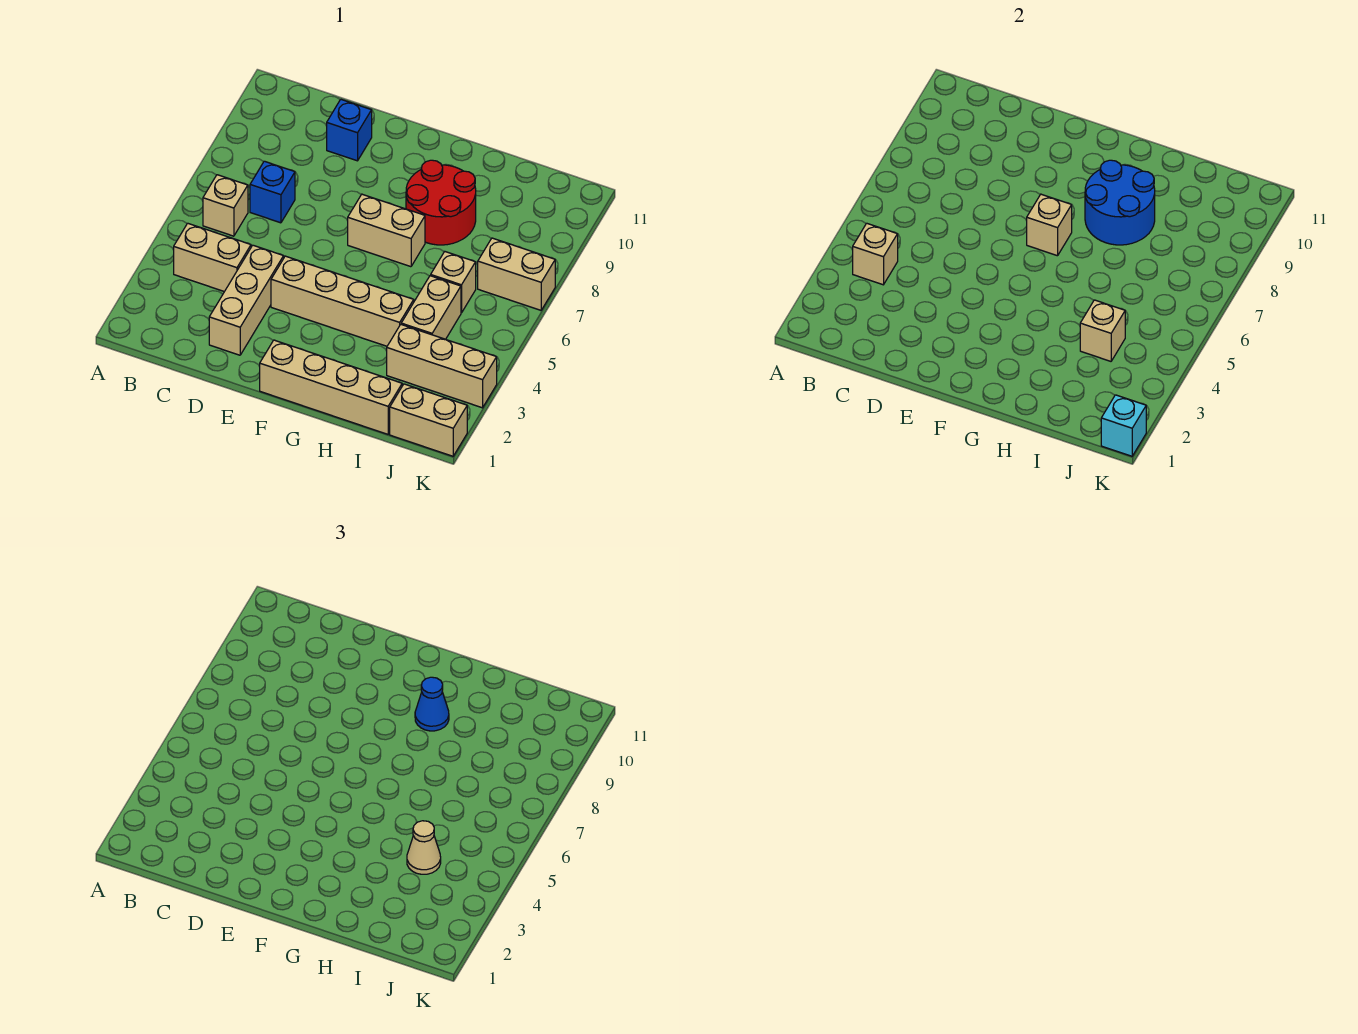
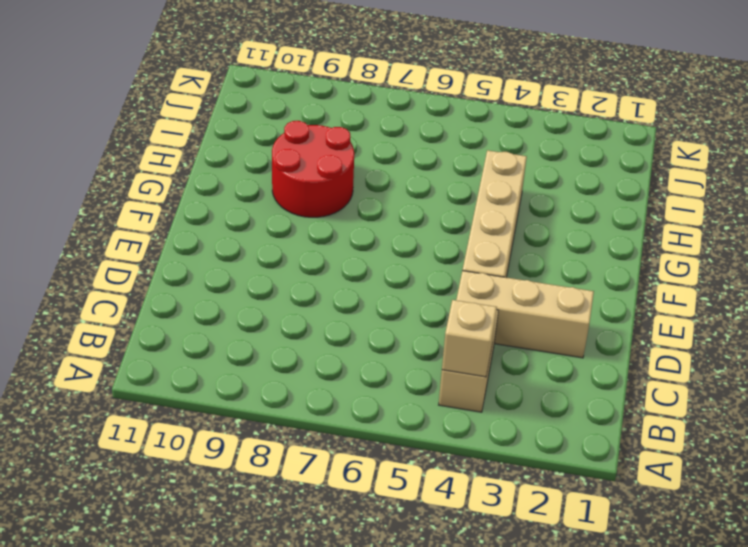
none -> tan 1x1 brick [203,175,248,236]
none -> blue 1x1 brick [250,161,295,223]
none -> blue 1x1 brick [327,100,372,161]

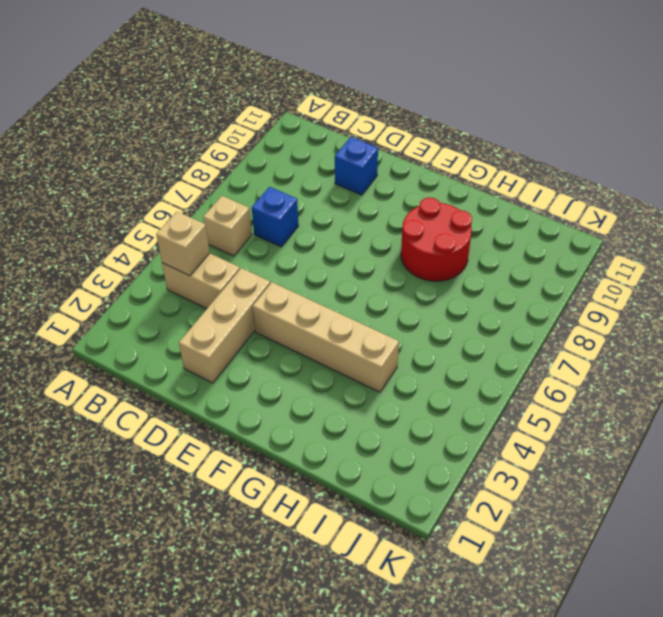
none -> tan 1x4 brick [260,340,402,434]
none -> tan 1x2 brick [348,194,425,267]
none -> tan 1x3 brick [387,325,497,408]

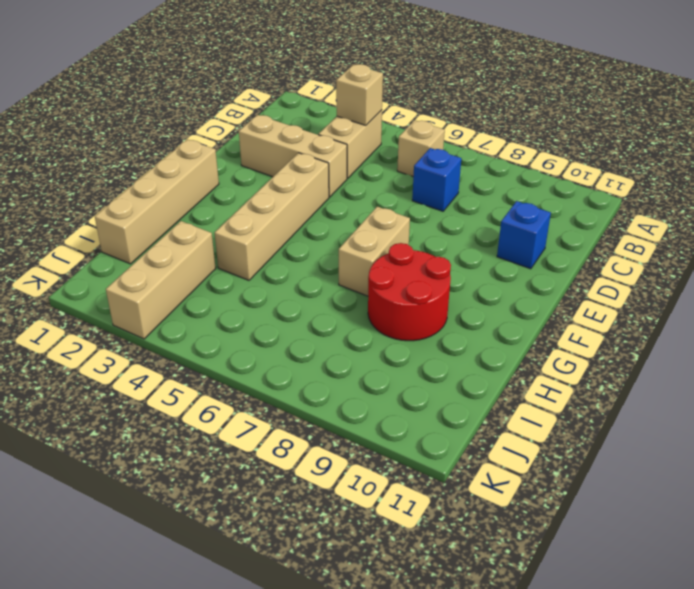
none -> tan 1x2 brick [401,276,461,339]
none -> tan 1x1 brick [431,252,476,313]
none -> tan 1x2 brick [390,384,467,456]

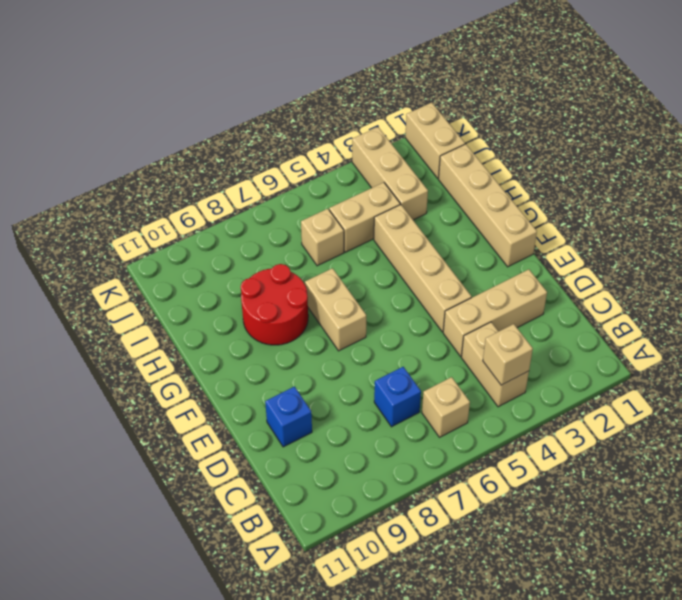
none -> tan 1x2 brick [478,238,555,310]
none -> tan 1x1 brick [1027,194,1072,256]
none -> blue 2x2 round brick [1085,160,1155,245]

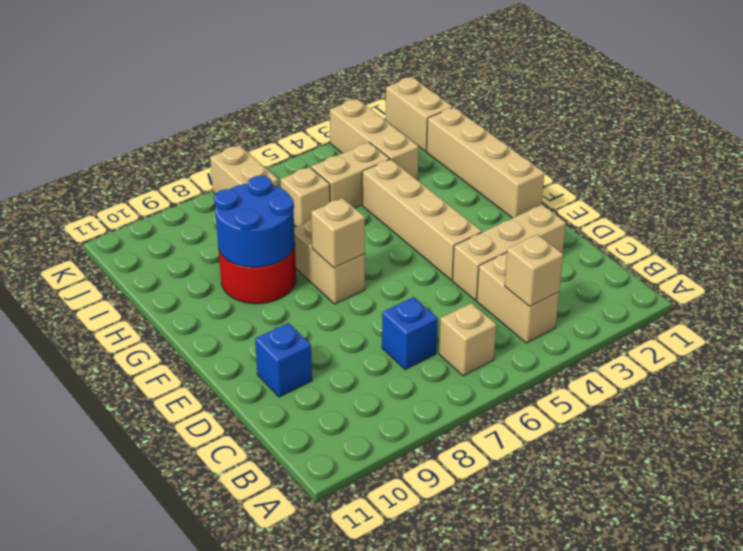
none -> tan 1x1 brick [1080,300,1125,361]
none -> cyan 1x1 brick [1101,395,1146,456]
none -> blue 1x1 cone [415,677,449,731]

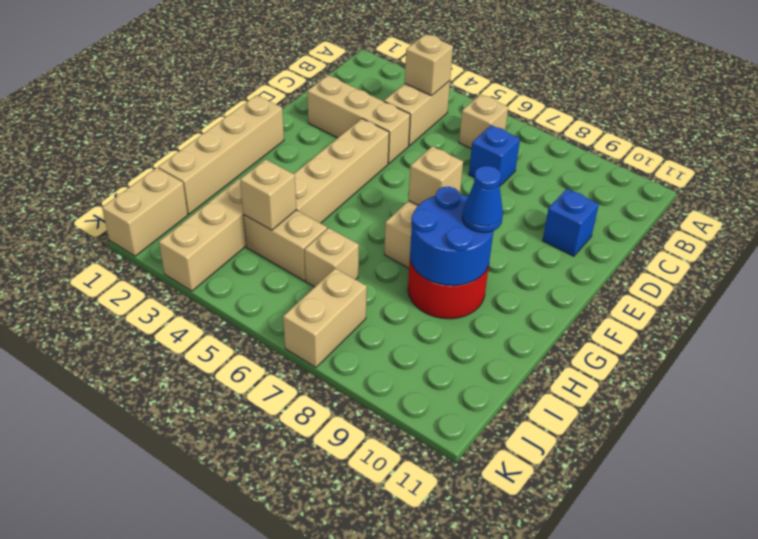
none -> cyan 1x1 brick [1101,395,1146,456]
none -> tan 1x1 cone [407,821,441,874]

